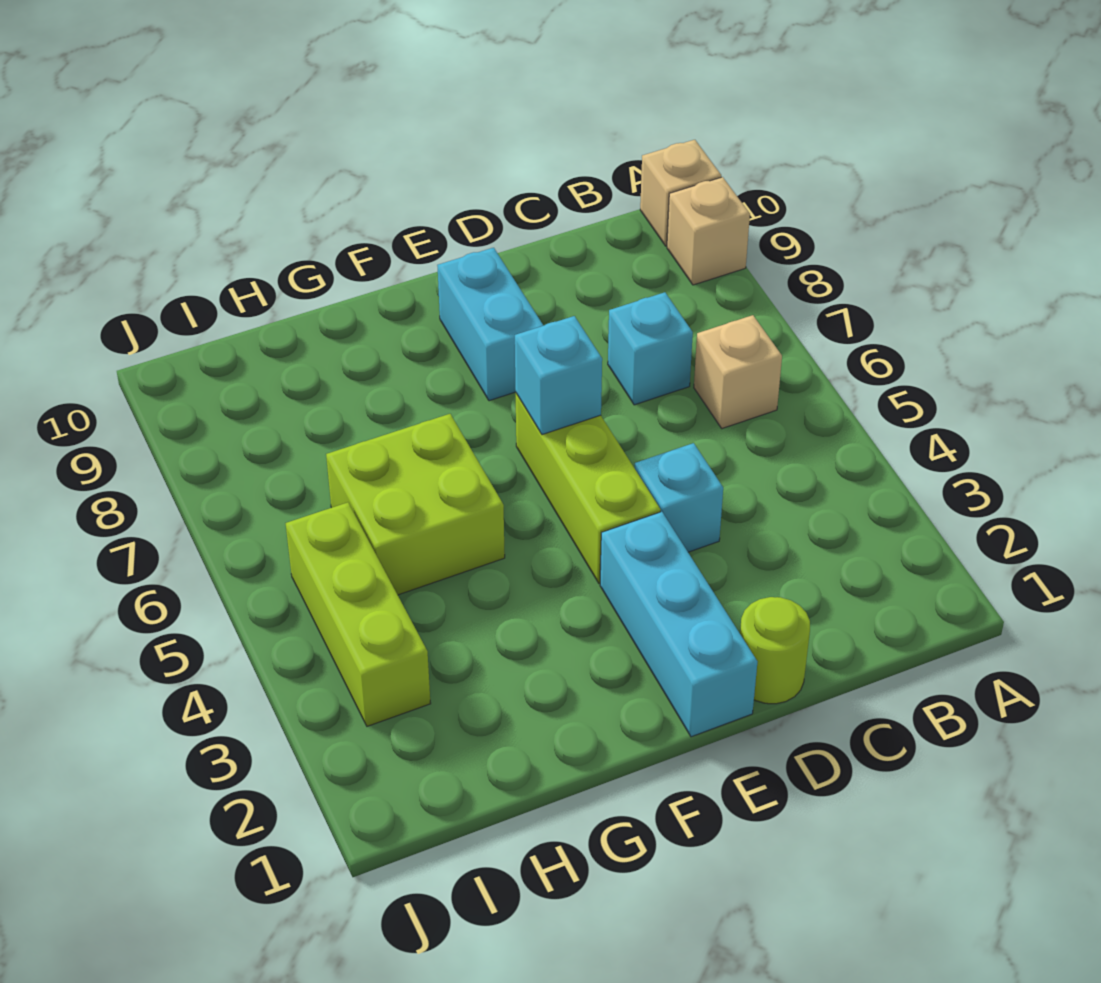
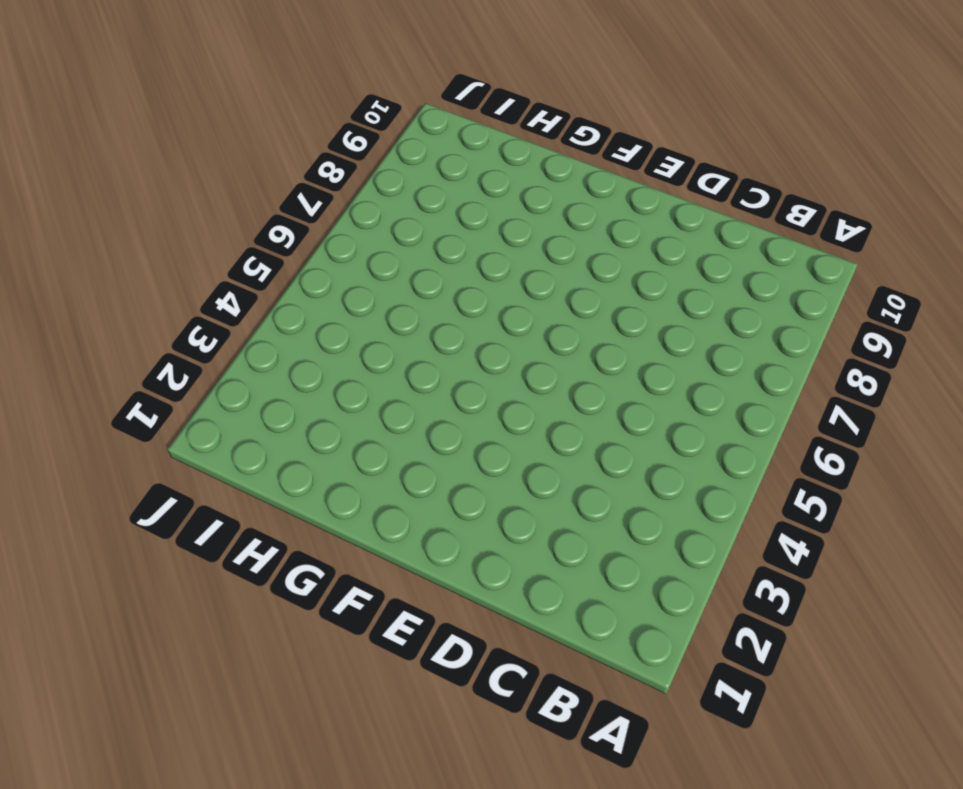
none -> tan 1x1 brick [667,177,750,285]
none -> tan 1x1 brick [640,140,721,246]
none -> tan 1x1 brick [694,315,782,428]

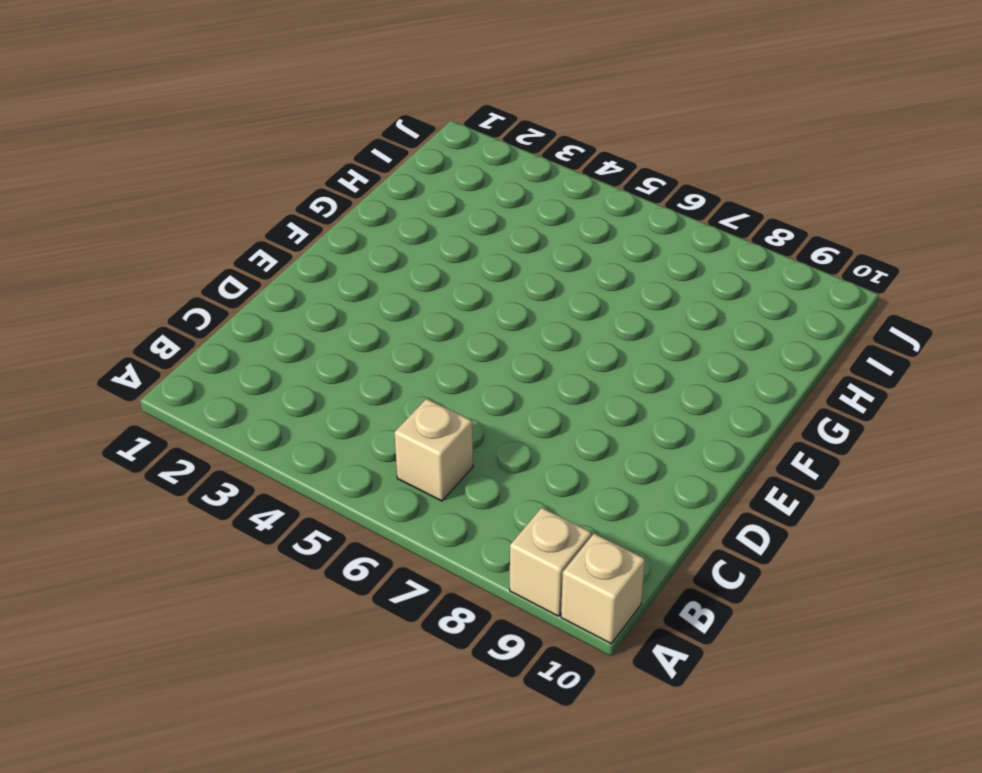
none -> cyan 1x1 brick [608,292,693,405]
none -> lime 1x1 round brick [740,597,810,704]
none -> cyan 1x1 brick [635,443,723,552]

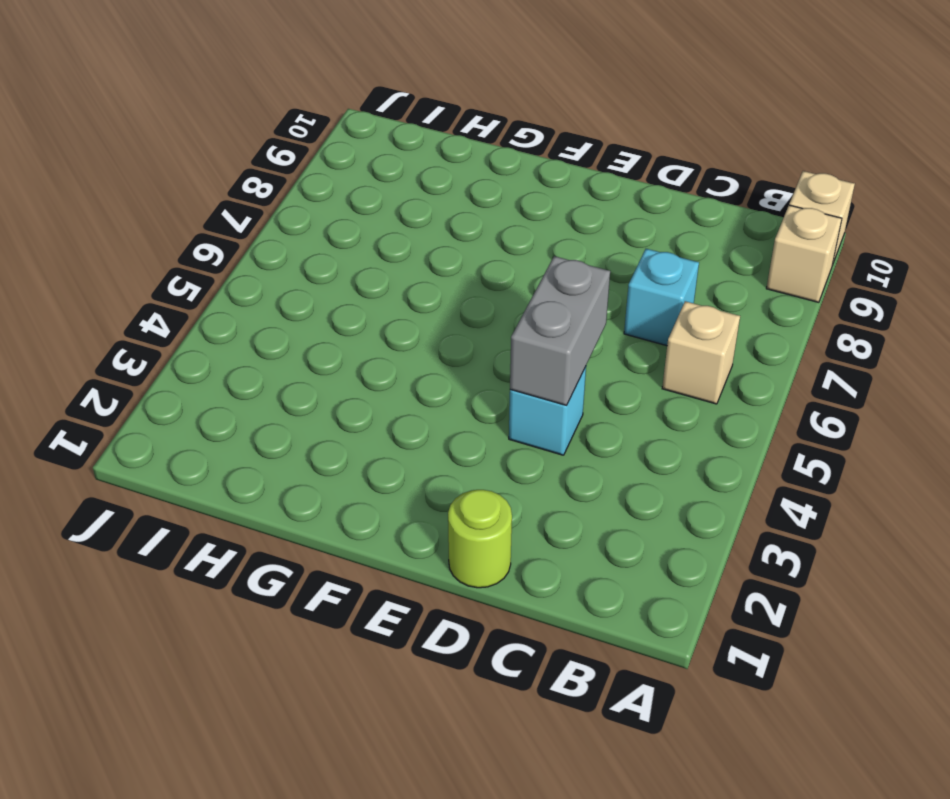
grey 1x2 brick [510,256,610,405] -> none
none -> cyan 1x3 brick [600,512,757,737]
none -> lime 1x3 brick [516,394,661,583]
none -> cyan 1x2 brick [437,248,544,401]

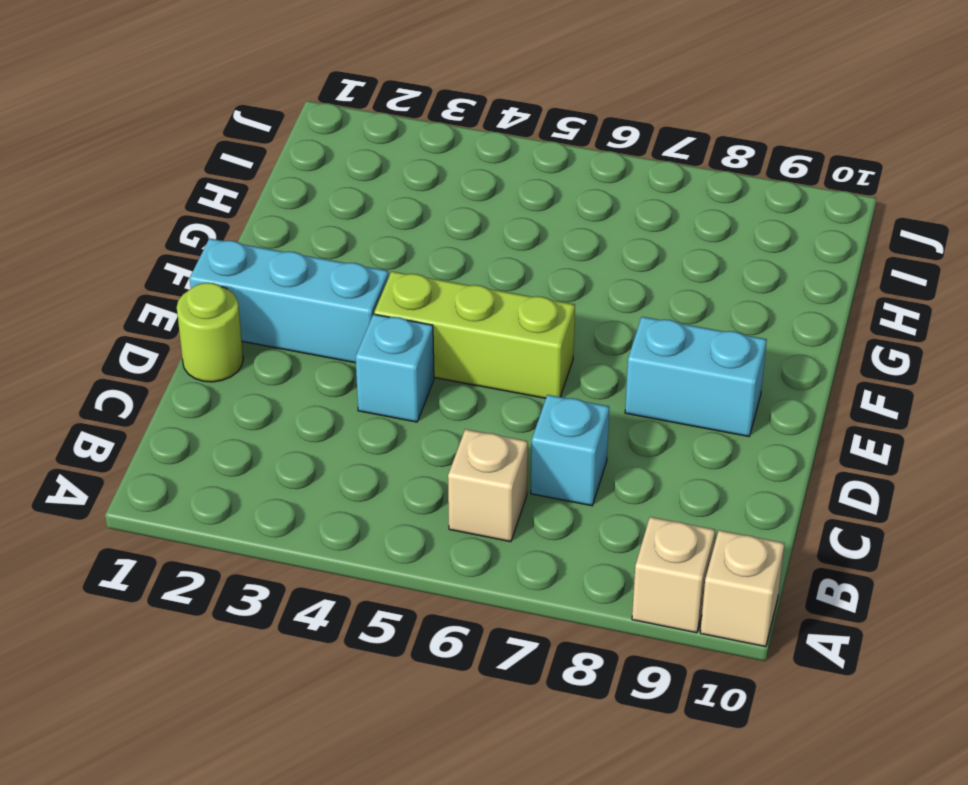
none -> lime 2x2 brick [326,414,505,595]
none -> lime 1x3 brick [286,502,431,726]
none -> cyan 1x1 brick [515,316,602,435]

